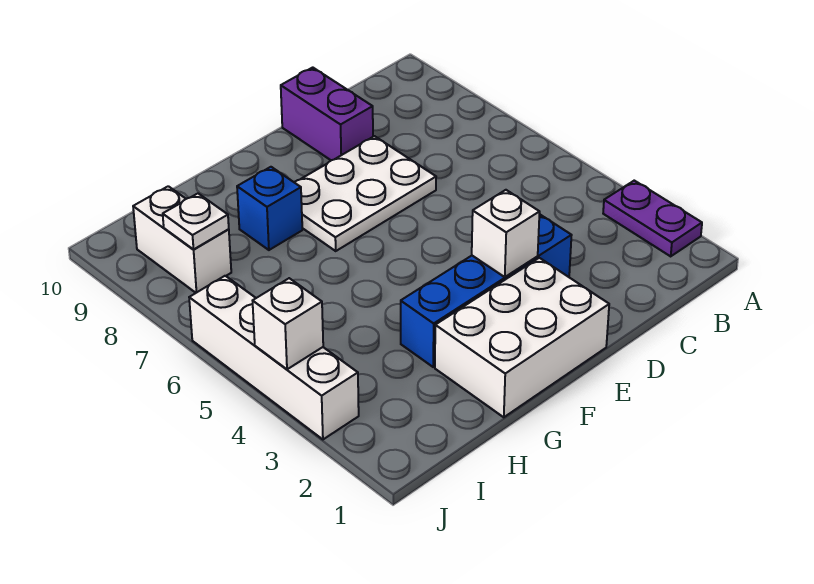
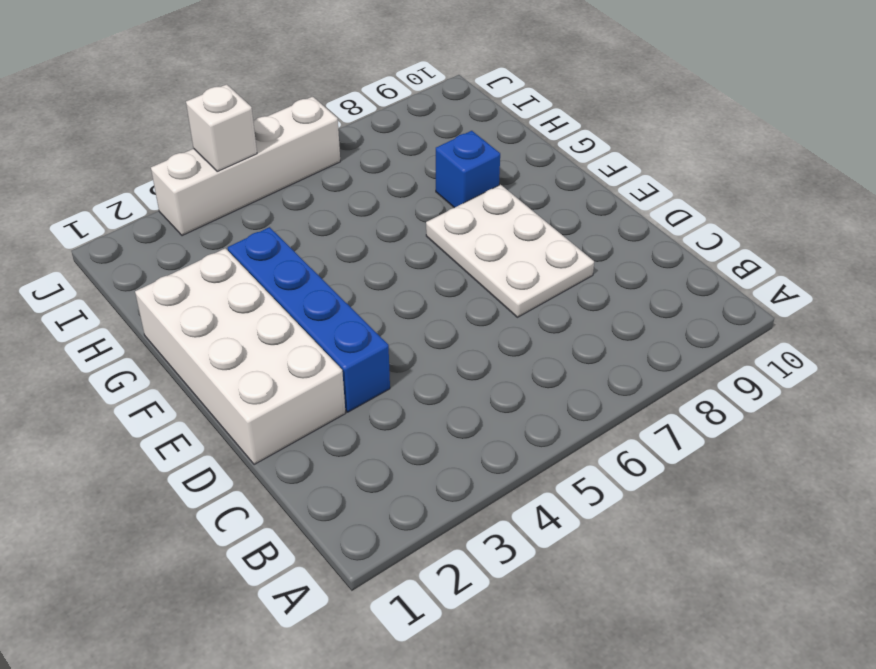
white 2x4 brick [135,248,346,465] -> white 2x3 brick [435,258,609,417]
none -> purple 1x2 plate [603,181,702,256]
none -> purple 1x2 brick [281,67,373,160]

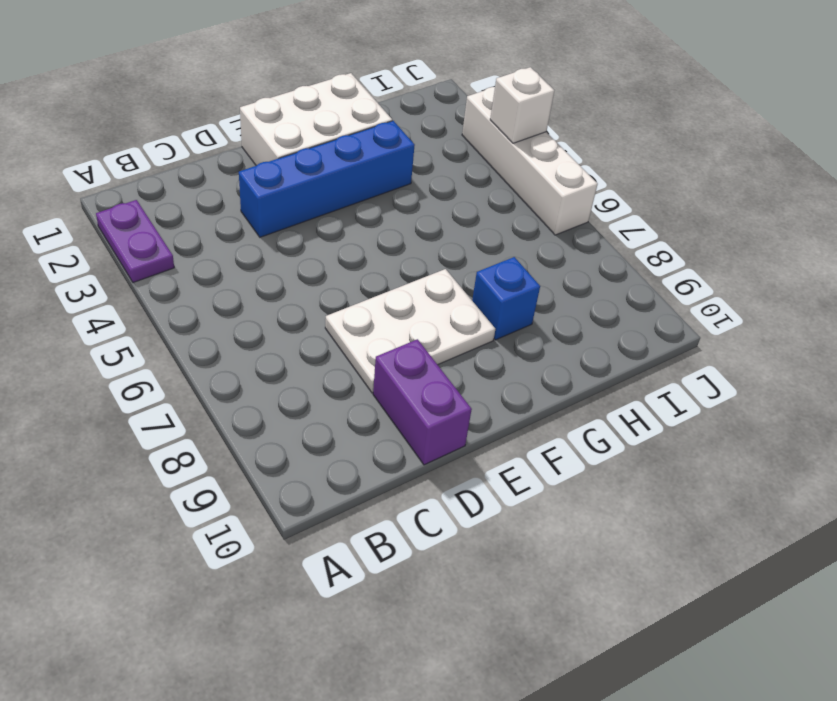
none -> white 1x2 brick [133,186,231,293]
none -> white 1x1 brick [472,190,540,277]

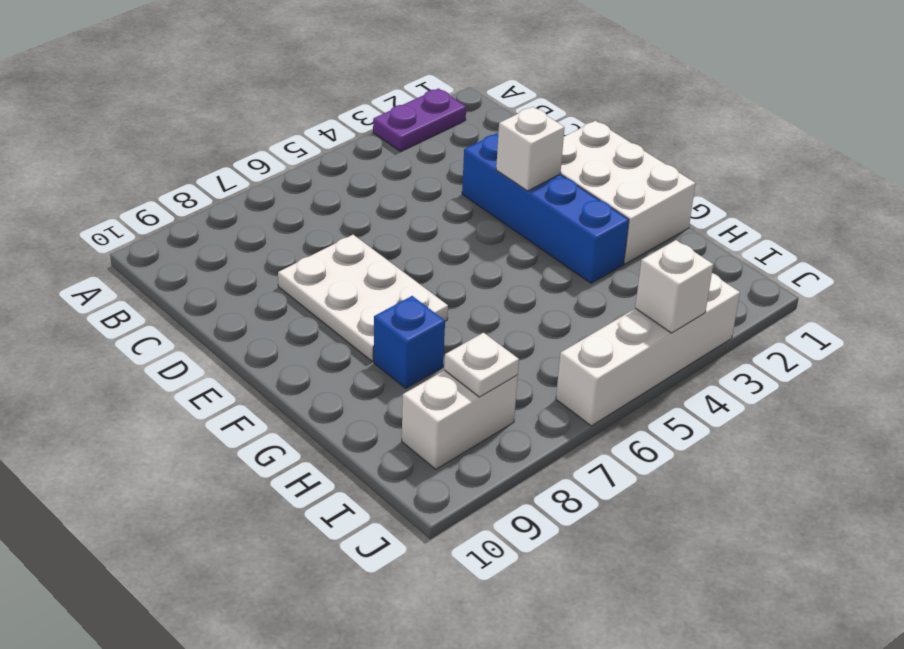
none -> purple 1x2 brick [281,67,373,160]

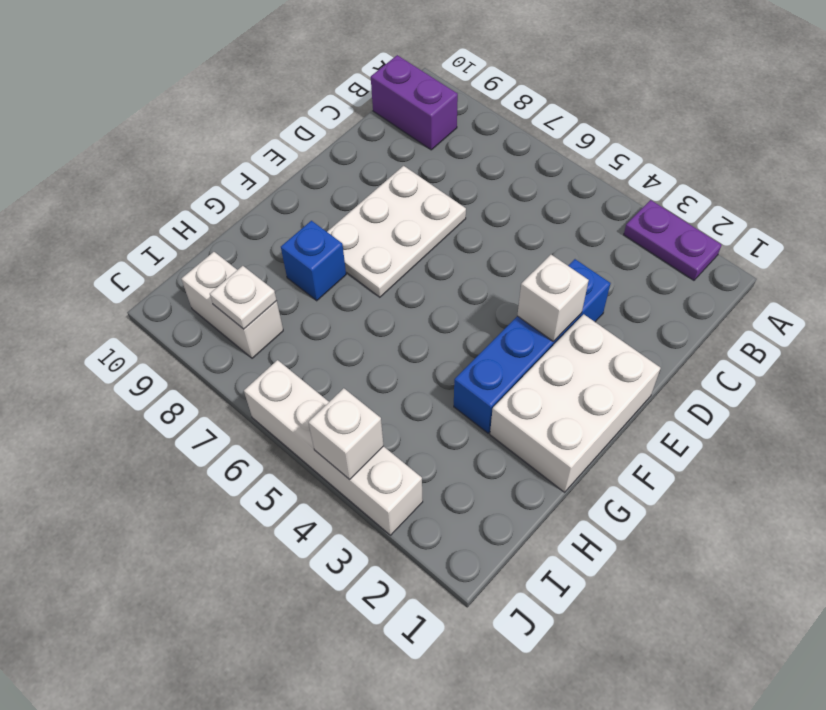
purple 1x2 brick [371,55,458,150] -> purple 1x2 brick moved to [281,67,373,160]

